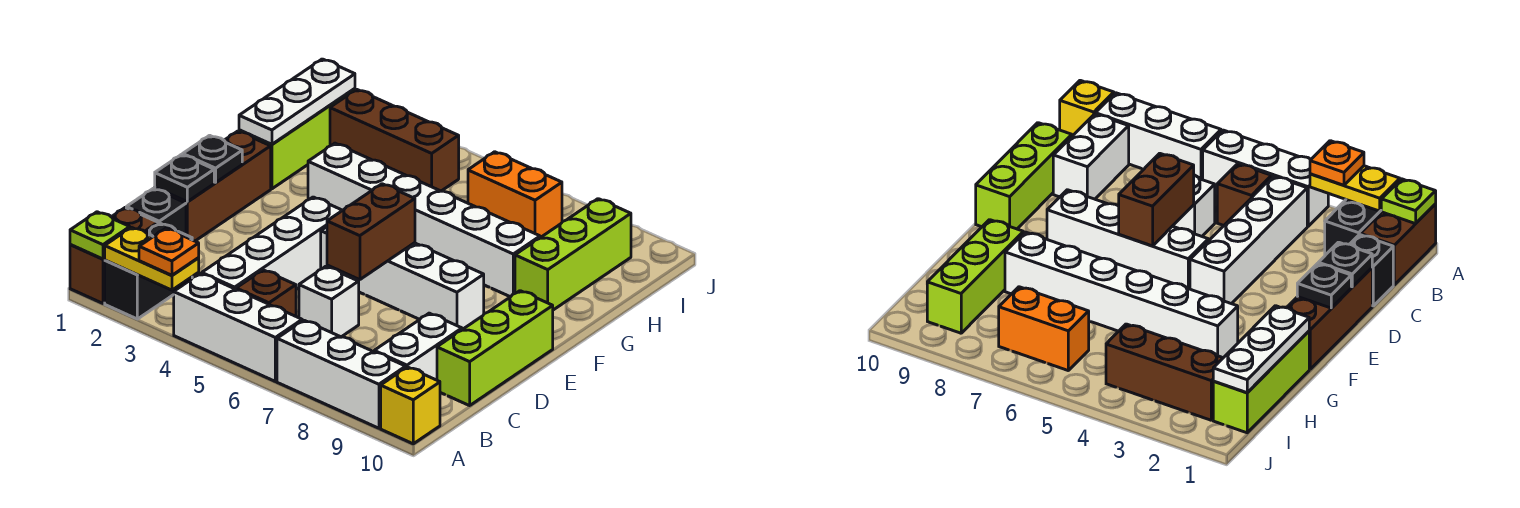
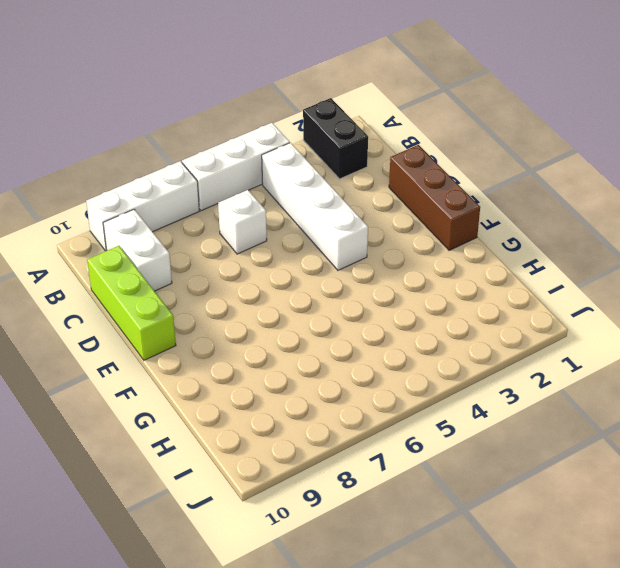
none -> brown 1x2 brick [70,208,158,303]
none -> yellow 1x1 brick [381,367,440,444]
none -> brown 1x1 brick [236,270,296,316]

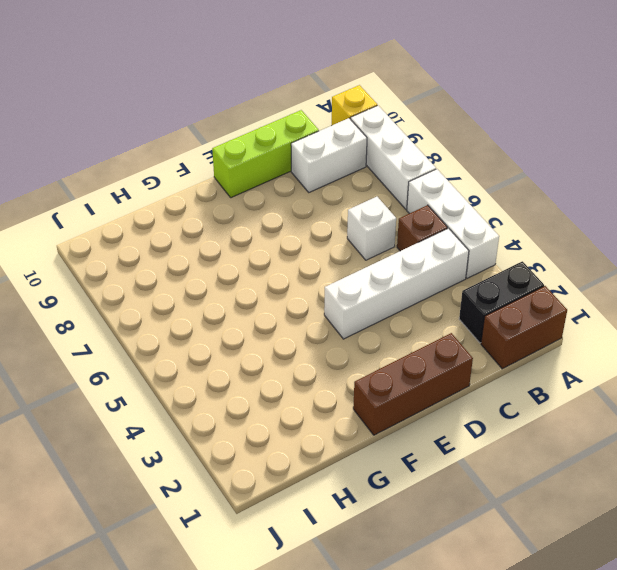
none -> black 1x1 brick [126,188,186,235]
none -> white 1x4 brick [321,227,484,330]
none -> lime 1x3 brick [239,89,355,189]

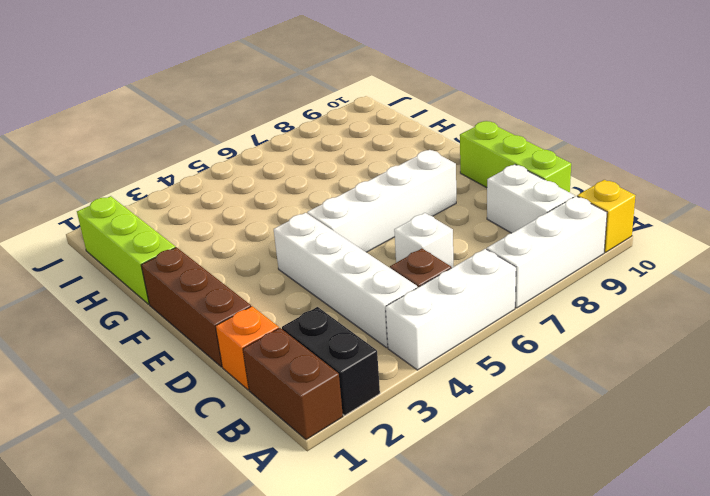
orange 1x1 brick [216,306,279,390] -> black 1x1 brick [126,188,186,235]
none -> white 1x6 brick [308,143,540,297]
none -> lime 1x3 brick [515,199,631,310]
none -> brown 1x3 brick [330,89,459,191]

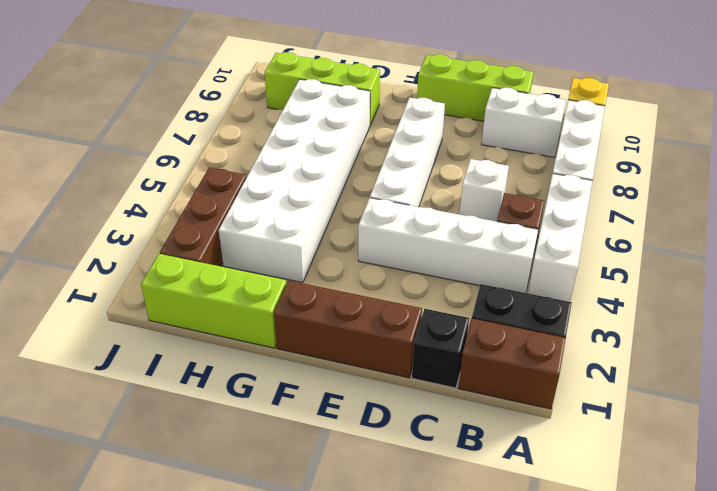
white 2x6 brick [219,79,370,283] -> white 1x6 brick [308,143,540,297]
none -> orange 1x2 brick [468,152,562,238]
none -> lime 1x1 plate [70,212,130,259]
none -> yellow 1x2 plate [105,228,199,290]

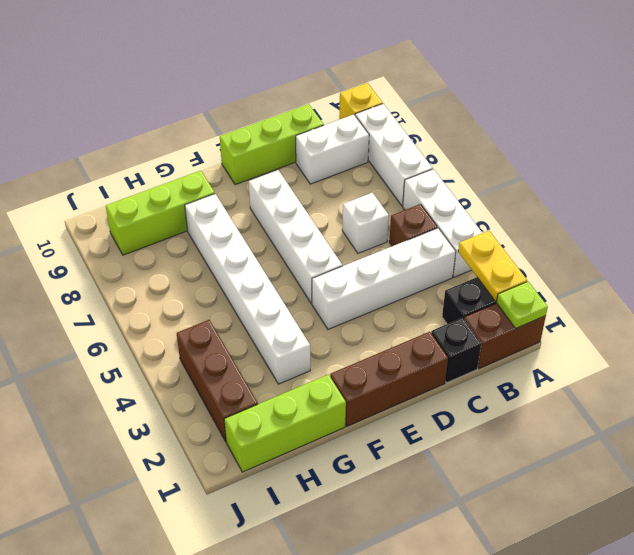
none -> orange 1x2 brick [468,152,562,238]
none -> black 1x1 plate [155,155,214,202]
none -> brown 1x2 brick [327,184,415,280]

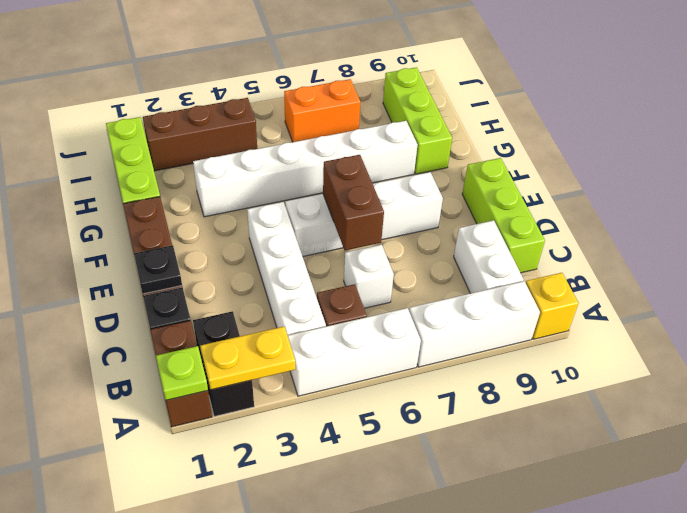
none -> black 1x1 plate [183,135,242,183]
none -> white 1x3 plate [239,59,355,144]
none -> orange 1x1 plate [139,228,199,275]

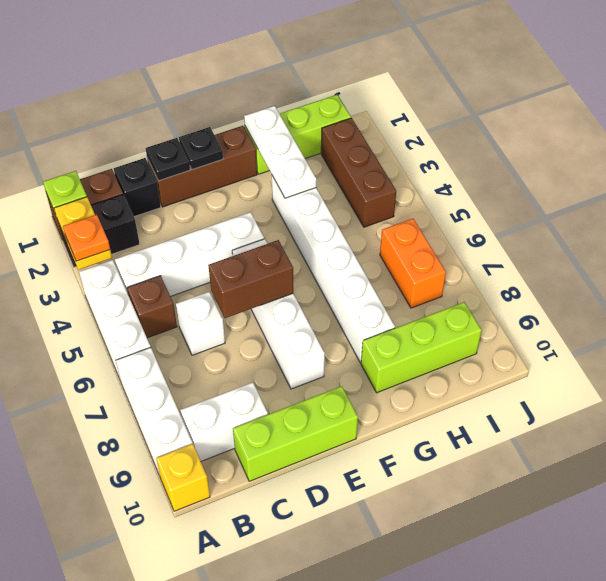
white 1x3 plate [244,106,316,198] -> white 1x3 plate turned to [239,59,355,144]

